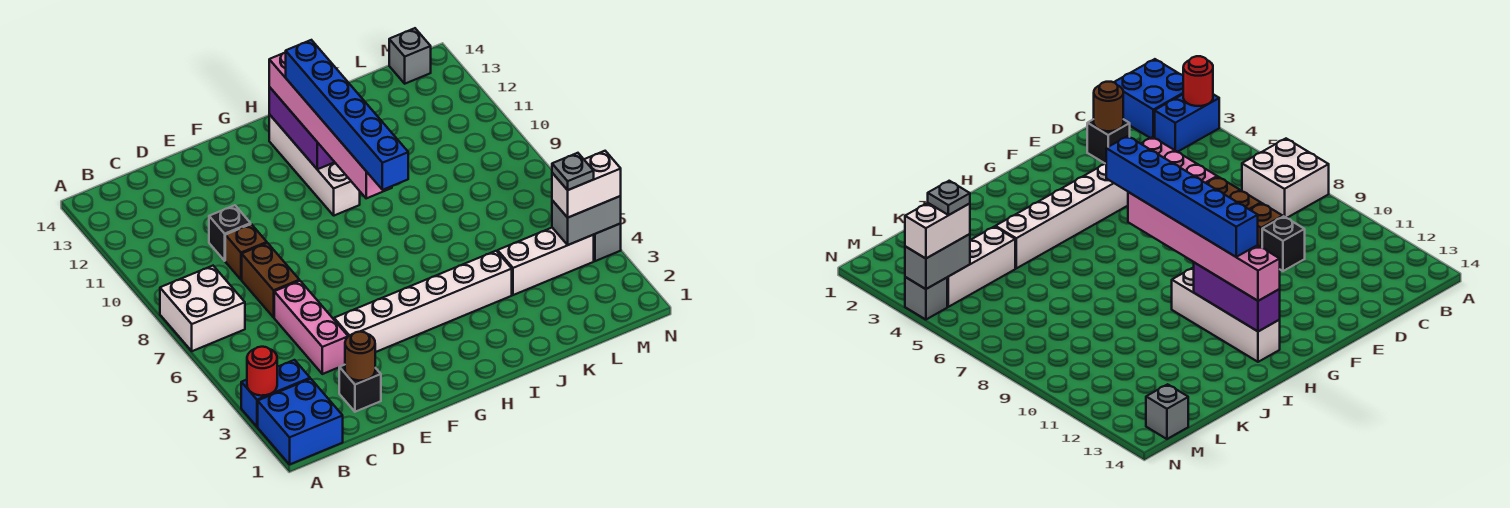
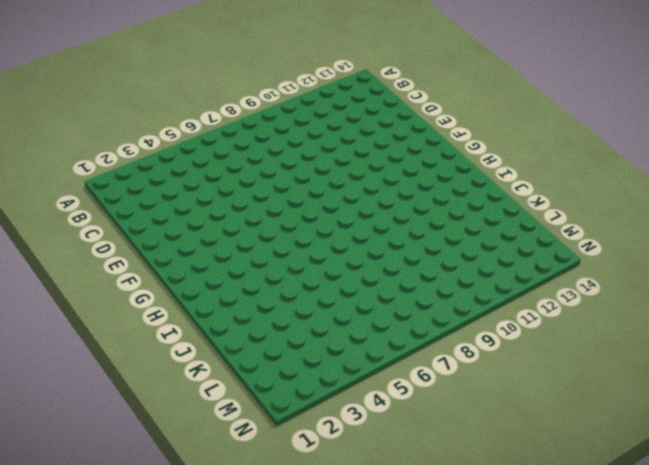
none -> blue 2x2 brick [258,379,343,464]
none -> blue 1x2 brick [241,360,310,427]
none -> white 2x2 brick [160,266,245,351]

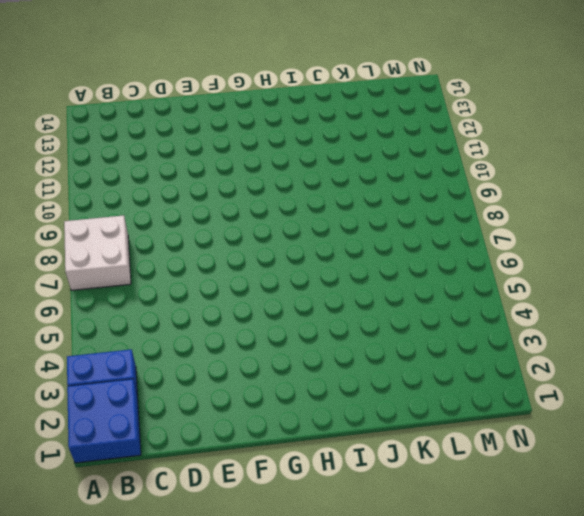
none -> black 1x1 brick [339,365,381,412]
none -> pink 1x3 brick [274,281,348,374]
none -> brown 1x2 brick [242,243,299,317]

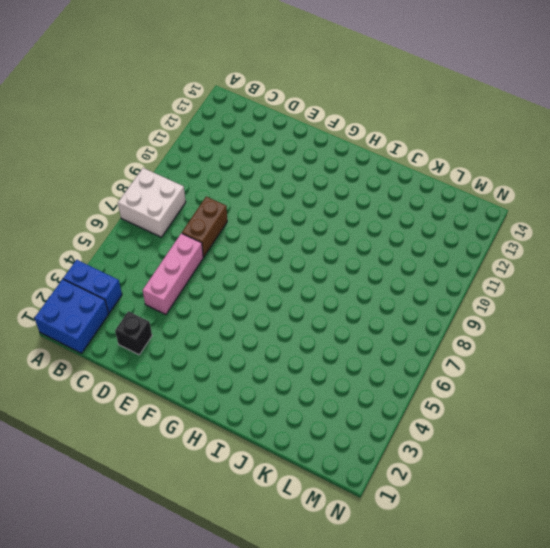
none -> brown 1x1 brick [225,224,267,280]
none -> black 1x1 brick [209,205,251,261]
none -> white 1x6 brick [334,251,512,352]

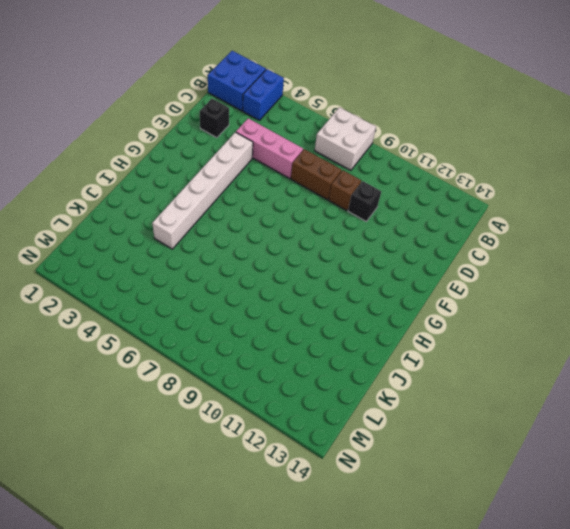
none -> white 1x4 brick [269,114,360,216]
none -> white 1x3 brick [498,228,594,295]
none -> grey 1x1 brick [389,28,431,84]

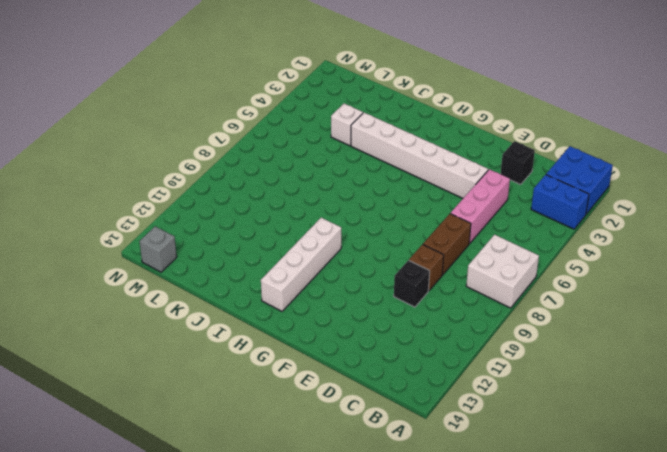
white 1x1 brick [331,104,363,146] -> white 1x3 brick [498,228,594,295]
none -> grey 1x1 brick [594,224,621,261]
none -> red 1x1 round brick [247,347,277,396]
none -> brown 1x1 round brick [345,332,375,381]

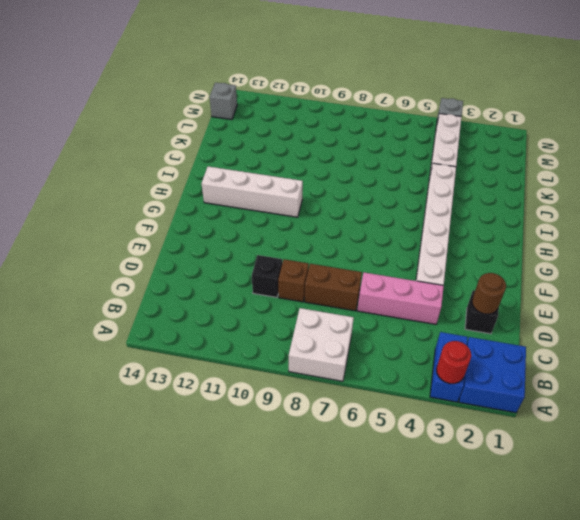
none -> purple 1x3 brick [269,87,334,169]
none -> grey 1x2 brick [552,196,621,245]
none -> pink 1x6 brick [269,52,392,198]

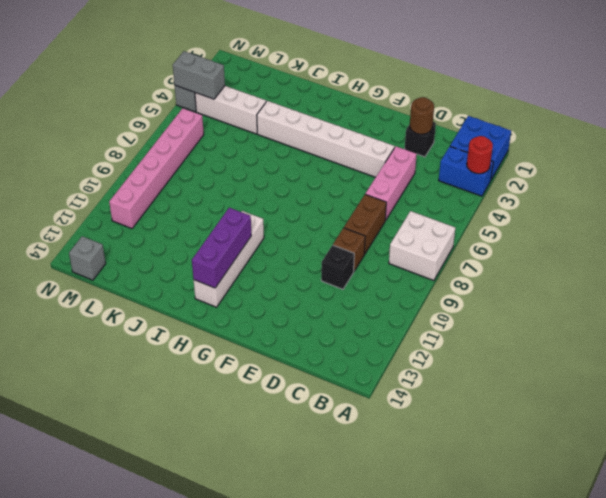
pink 1x6 brick [109,108,204,229] -> pink 1x6 brick moved to [269,52,392,198]
none -> white 1x2 brick [552,151,621,218]
none -> blue 1x6 brick [286,40,408,190]
none -> grey 1x1 plate [552,153,594,190]

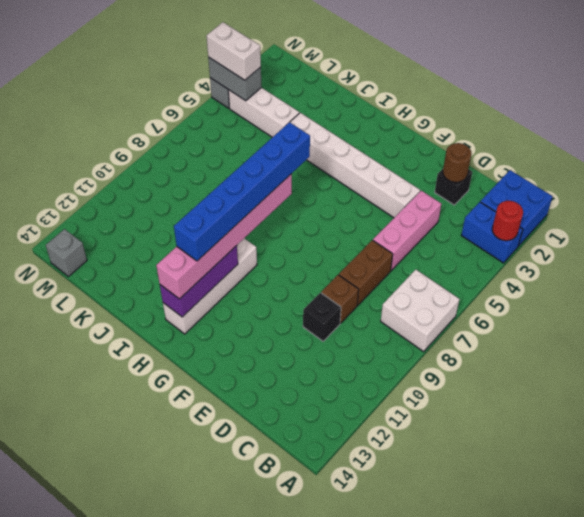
none -> grey 1x1 plate [552,153,594,190]

